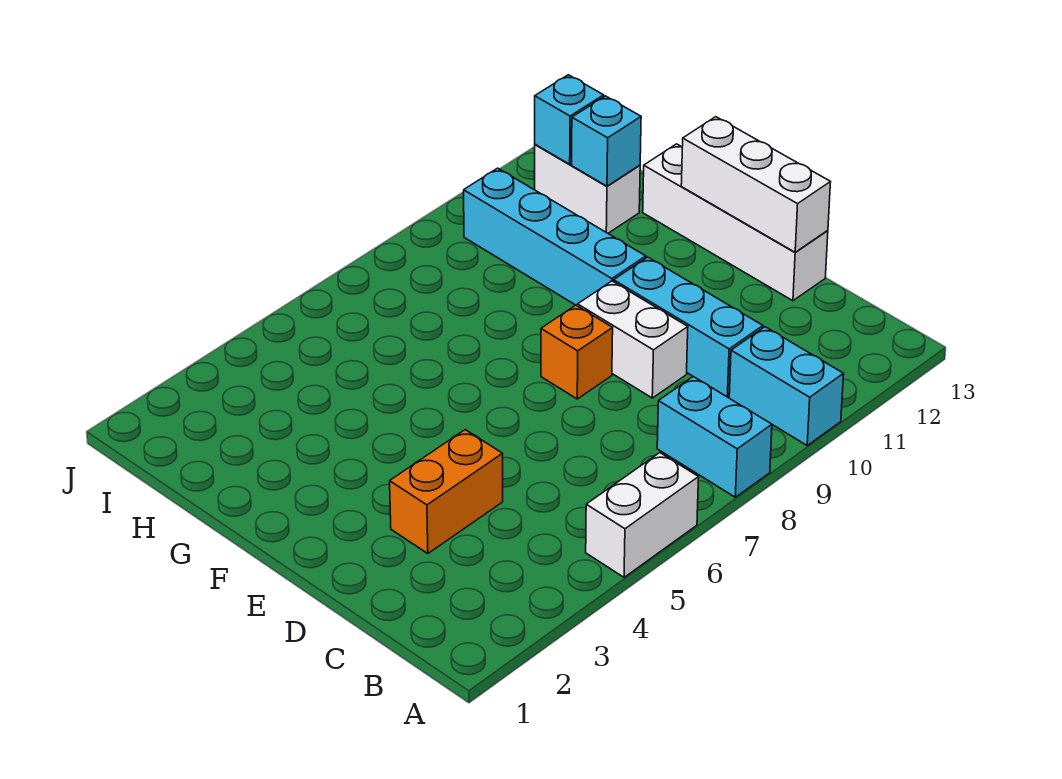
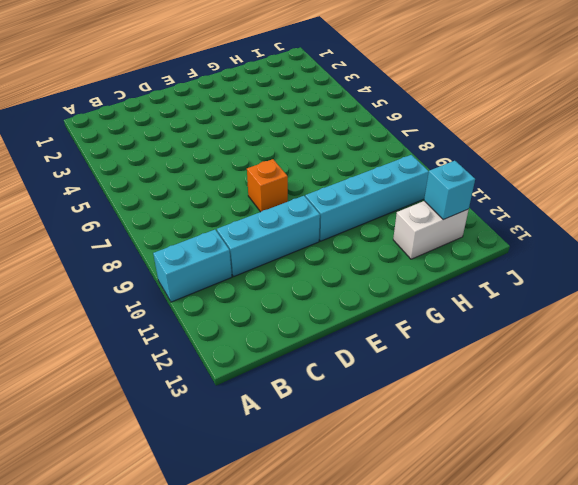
none -> white 1x2 brick [586,453,699,577]
none -> cyan 1x2 brick [657,377,772,497]
none -> orange 1x2 brick [390,430,503,554]

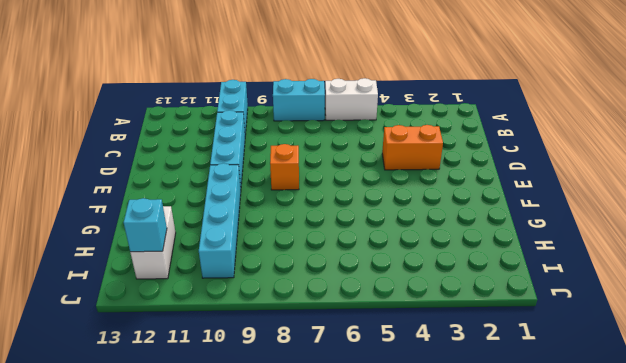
cyan 1x2 brick [273,79,325,121] -> cyan 1x2 brick turned to [657,377,772,497]
none -> white 1x2 brick [578,281,688,398]
none -> white 1x4 brick [643,144,828,301]
none -> white 1x3 brick [681,117,831,252]

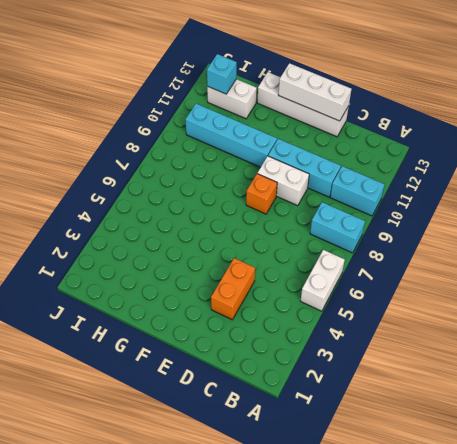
none -> cyan 1x1 brick [572,96,641,186]

